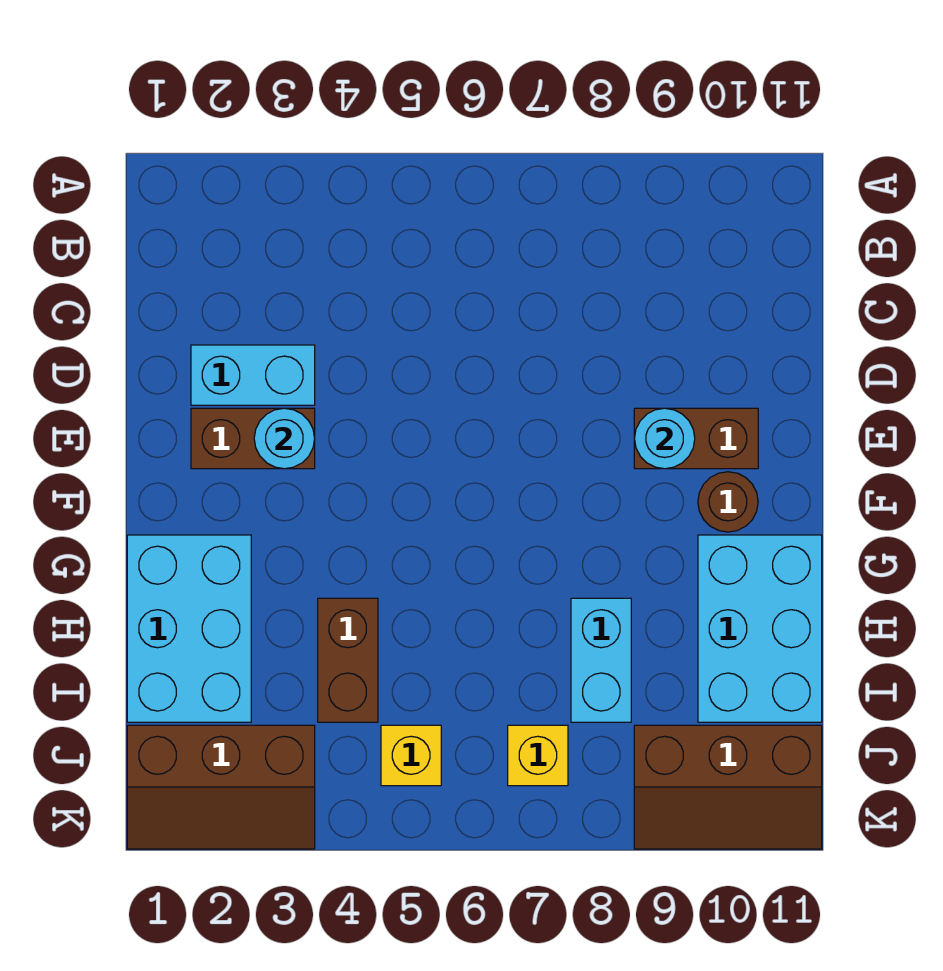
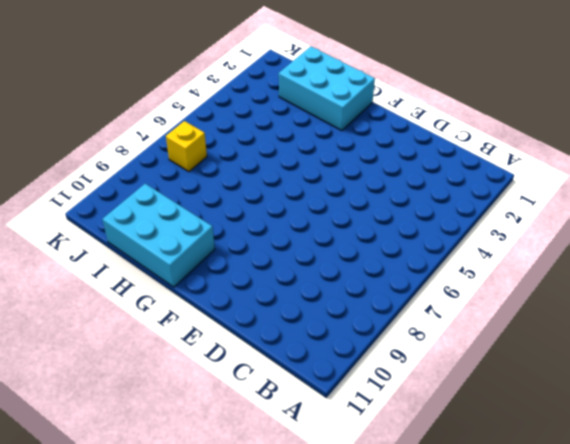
none -> cyan 1x2 brick [191,345,315,405]
none -> brown 1x2 brick [191,408,315,469]
none -> brown 1x2 brick [634,408,758,469]

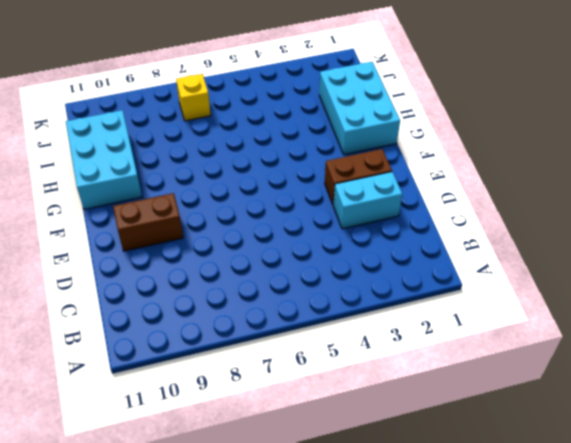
none -> brown 1x1 round brick [698,472,758,532]
none -> brown 1x2 brick [318,598,378,722]
none -> cyan 1x2 brick [571,598,631,722]

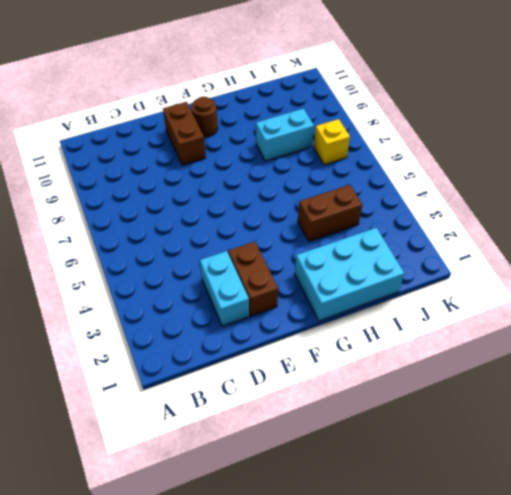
none -> cyan 2x3 brick [698,535,822,722]
none -> brown 2x3 slope [127,725,315,849]
none -> yellow 1x1 brick [381,725,441,786]

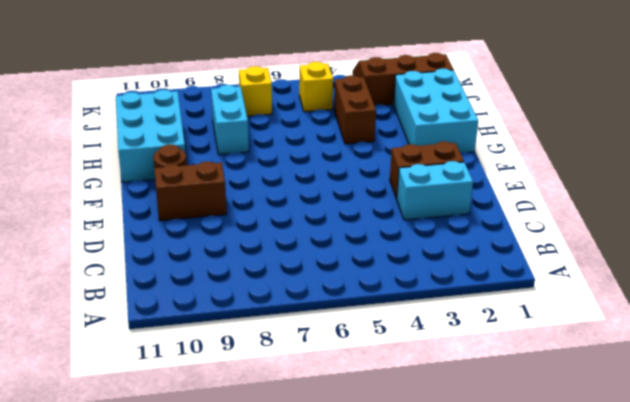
none -> brown 2x3 slope [634,725,822,849]
none -> cyan 1x1 round brick [254,408,315,469]
none -> cyan 1x1 round brick [634,408,695,469]

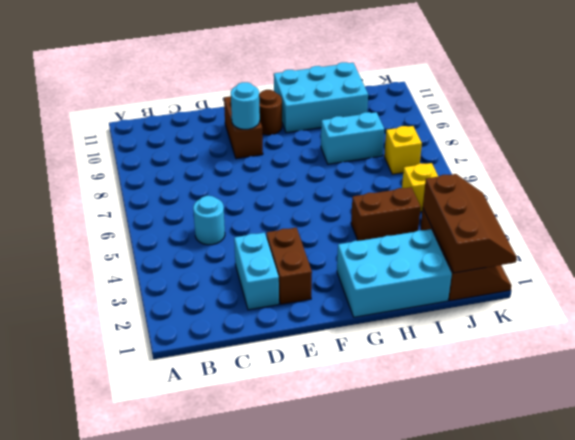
cyan 1x1 round brick [193,196,225,245] -> cyan 1x1 round brick moved to [254,408,315,469]
brown 2x3 slope [423,174,517,273] -> brown 2x3 slope moved to [634,725,822,849]

